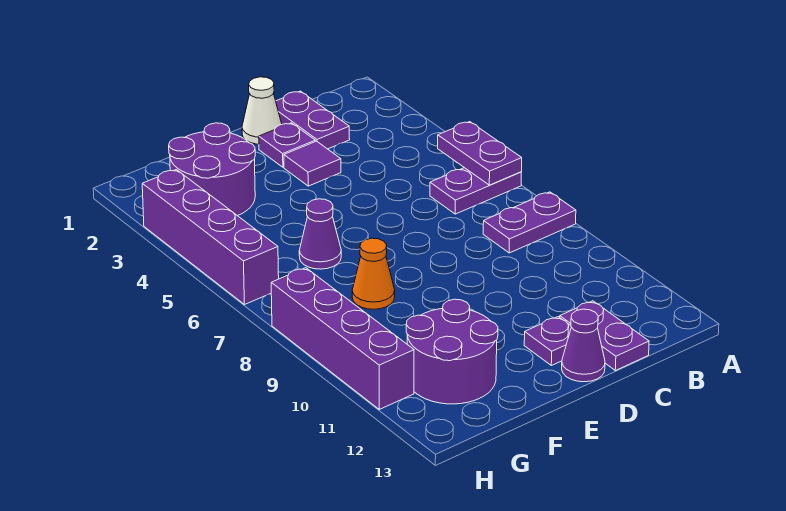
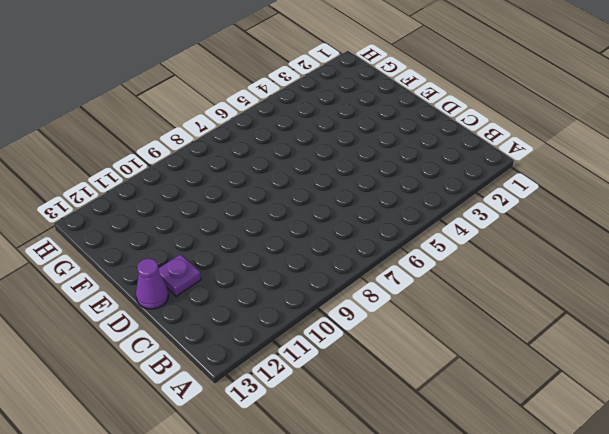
none -> purple 1x2 plate [430,168,521,214]
none -> purple 1x2 plate [483,192,576,253]
none -> purple 1x2 plate [276,91,350,149]

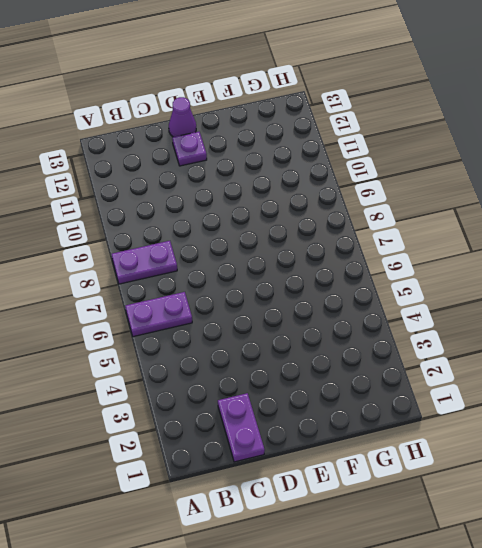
none -> purple 1x2 plate [560,301,649,371]
none -> white 1x1 cone [242,77,282,144]
none -> purple 1x1 plate [259,123,315,167]

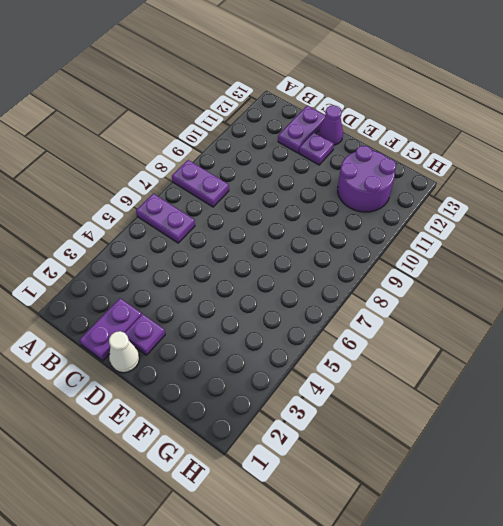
none -> purple 1x1 tile [284,141,341,186]
none -> purple 2x2 round brick [169,123,255,216]
none -> purple 1x1 cone [299,199,341,269]

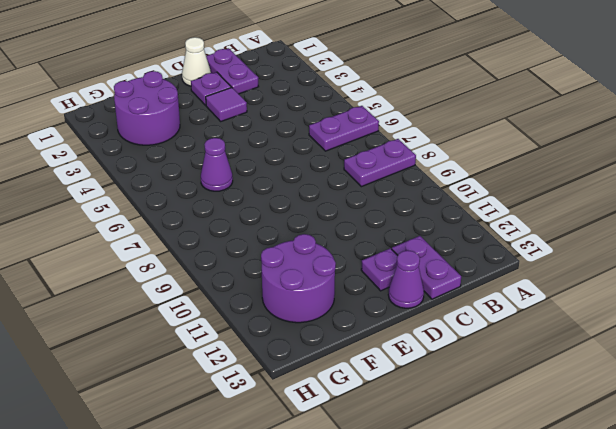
none -> orange 1x1 cone [352,238,395,309]
none -> purple 1x4 brick [142,170,279,305]
none -> purple 1x4 brick [271,268,414,409]

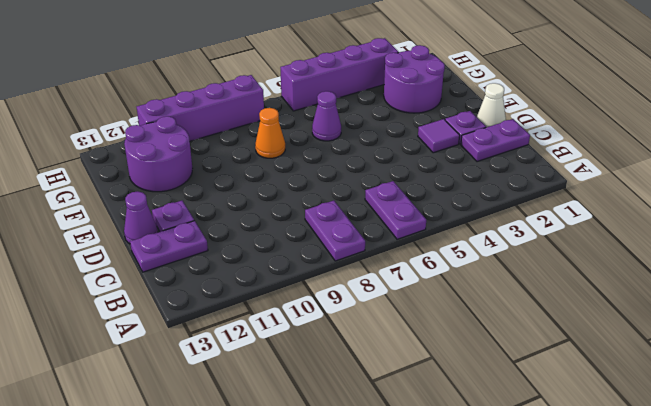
none -> purple 1x2 plate [438,122,522,185]

